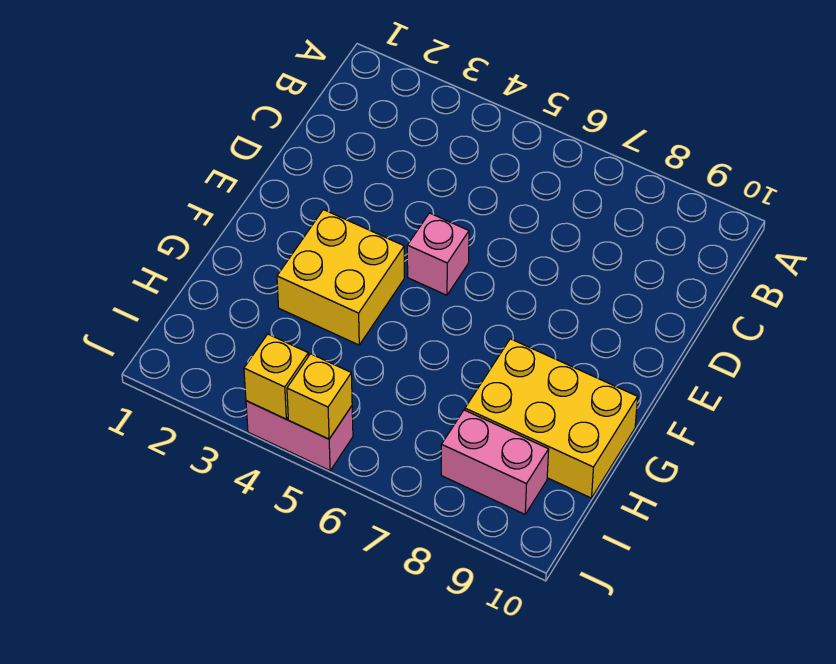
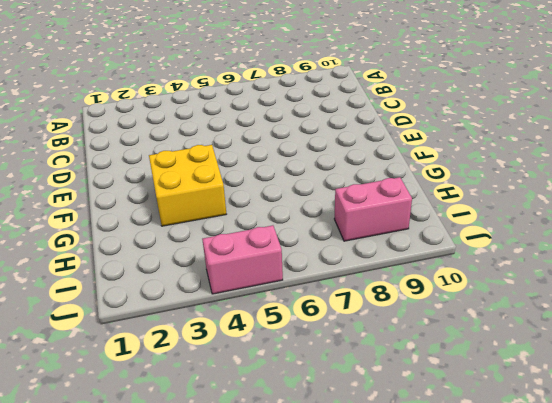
none -> pink 1x1 brick [407,213,469,295]
none -> yellow 2x3 brick [465,339,638,498]

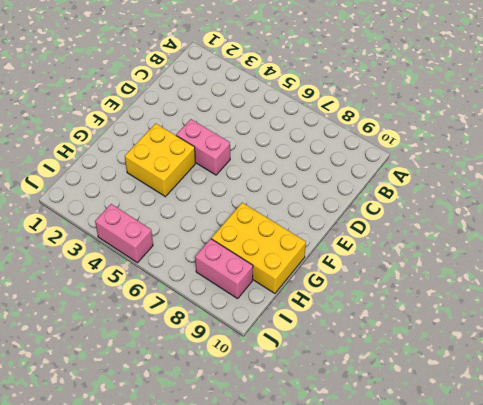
pink 1x2 brick [176,119,230,175] -> pink 1x1 brick [407,213,469,295]
none -> yellow 1x1 brick [244,334,308,419]
none -> yellow 1x1 brick [287,354,352,439]

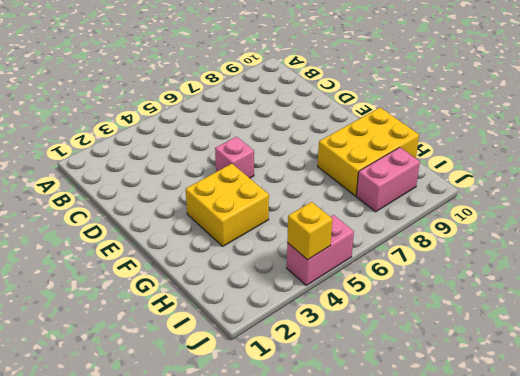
none -> yellow 1x1 brick [287,354,352,439]

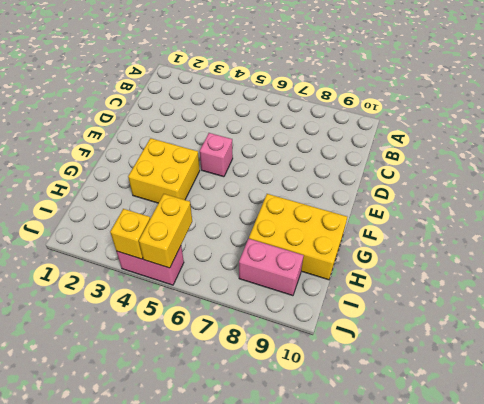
yellow 1x2 brick [139,194,192,268] -> yellow 1x1 brick [287,354,352,439]

